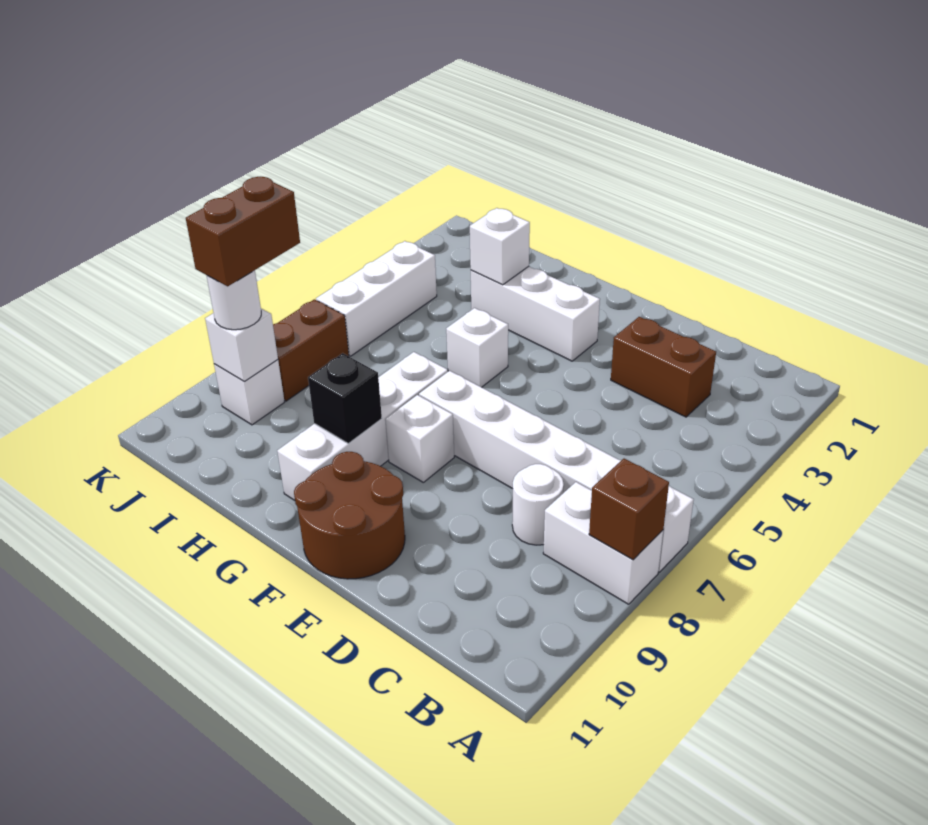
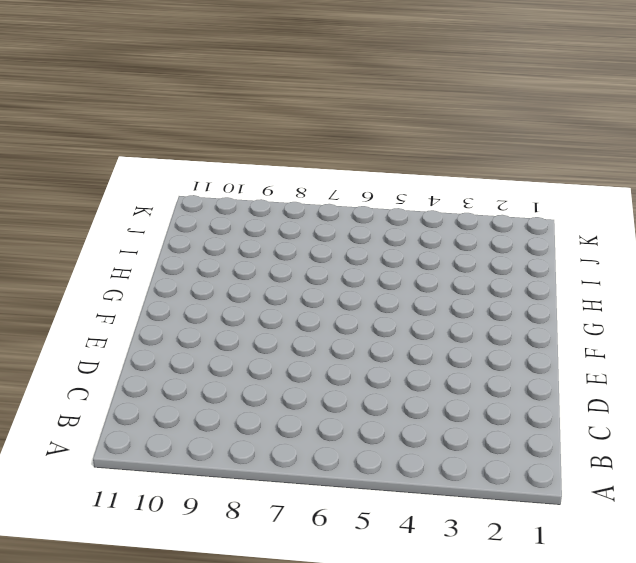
none -> white 1x6 brick [419,371,694,572]
none -> white 1x2 brick [543,482,663,604]
none -> brown 1x2 brick [611,317,716,417]

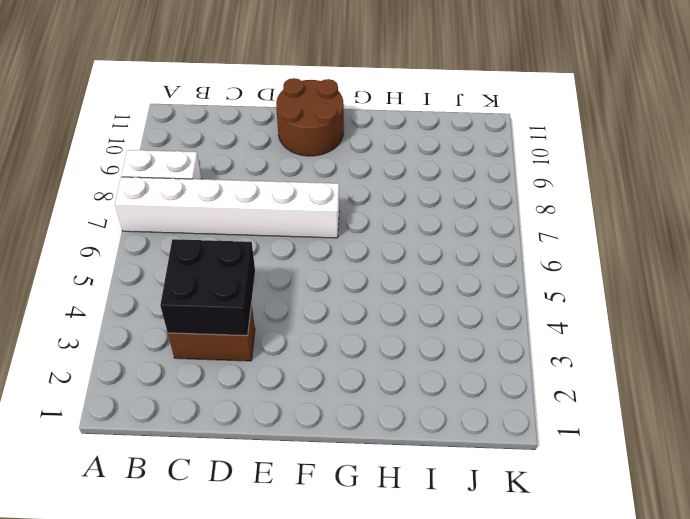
black 2x2 brick [160,239,255,336] -> none
none -> white 1x1 round brick [512,464,564,545]
none -> white 1x3 brick [471,266,600,361]
none -> white 1x1 brick [385,395,454,482]

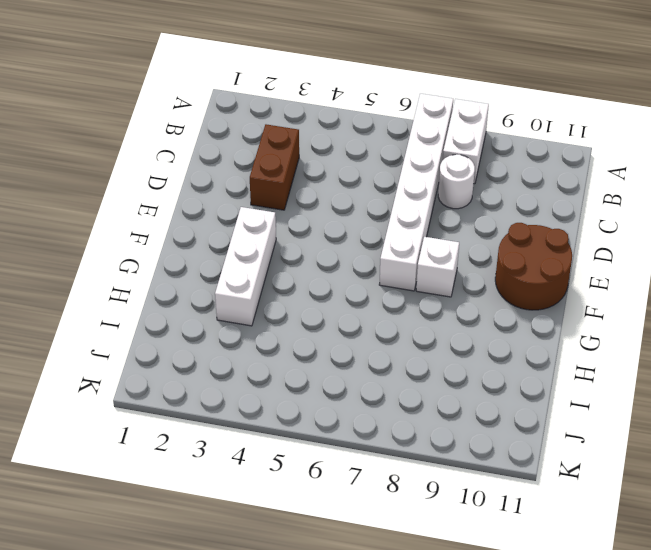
none -> white 1x1 brick [446,308,508,387]
none -> white 1x4 brick [277,352,448,500]
none -> white 1x3 brick [316,241,437,356]

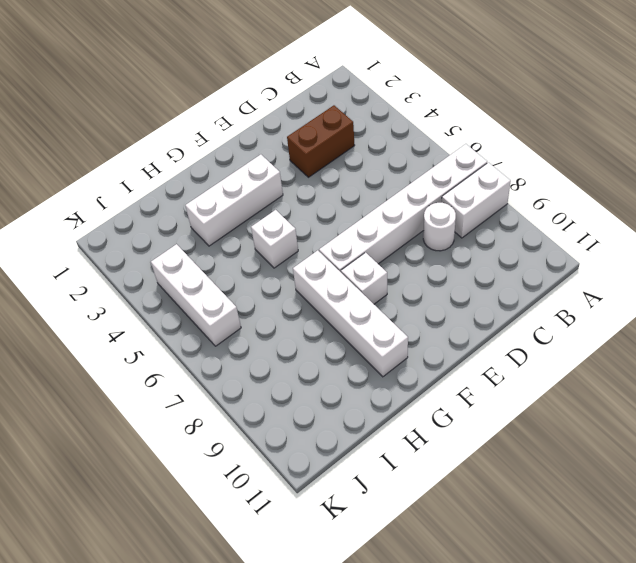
none -> brown 2x2 round brick [294,452,405,579]
none -> brown 1x2 brick [273,299,349,401]
none -> white 1x1 brick [214,360,285,425]

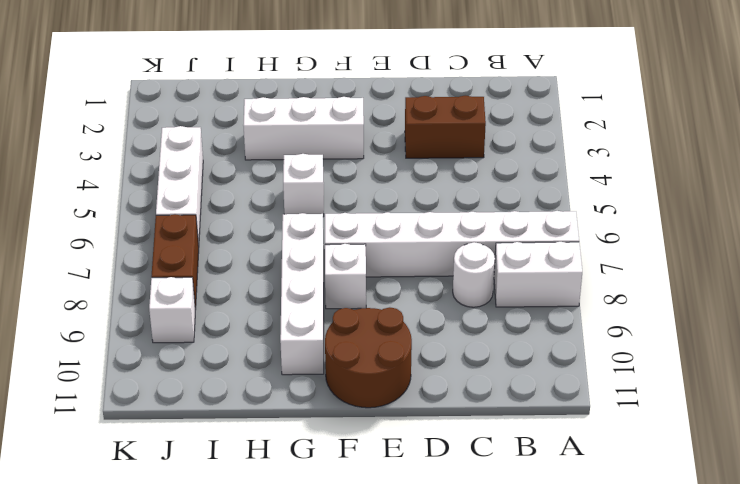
none -> brown 1x1 brick [589,459,669,560]
none -> black 1x1 brick [308,353,382,443]
none -> white 1x1 brick [470,208,530,285]

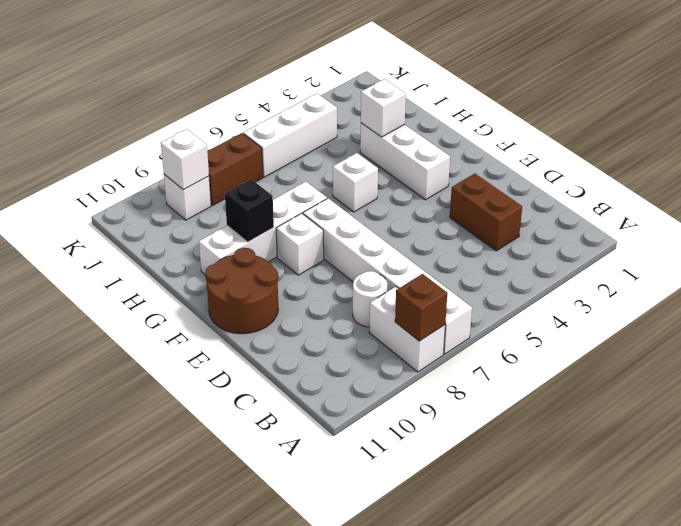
none -> white 1x1 round brick [206,270,261,330]
none -> brown 1x2 brick [186,177,300,286]

